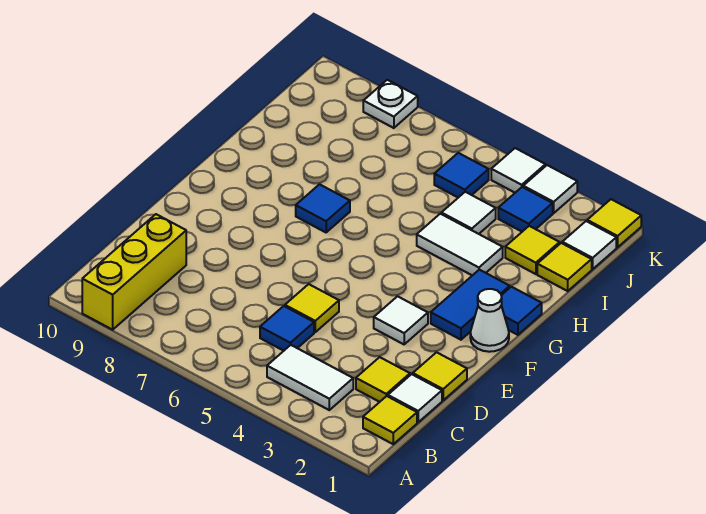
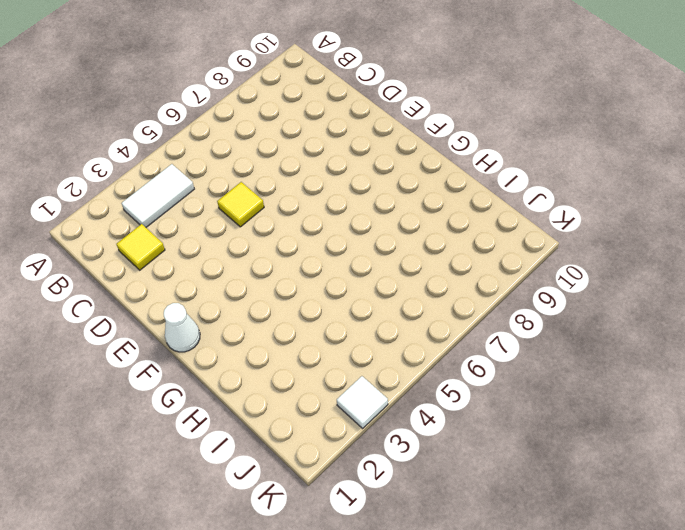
none -> yellow 1x3 brick [82,214,186,330]
none -> yellow 1x1 tile [363,396,417,444]
none -> white 1x1 tile [388,374,442,422]

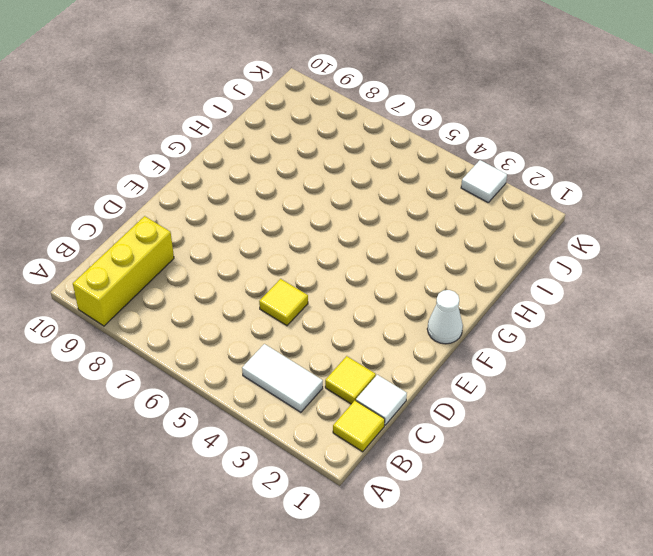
none -> blue 1x1 tile [260,306,314,351]
none -> yellow 1x1 tile [413,352,467,400]
none -> white 1x1 tile [374,296,428,344]

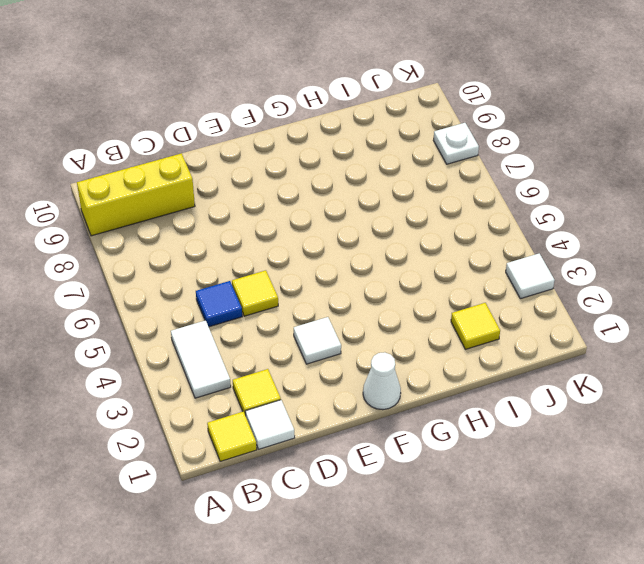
none -> yellow 1x1 tile [413,352,467,400]
none -> blue 1x2 tile [431,270,510,340]
none -> blue 1x1 tile [501,287,542,335]

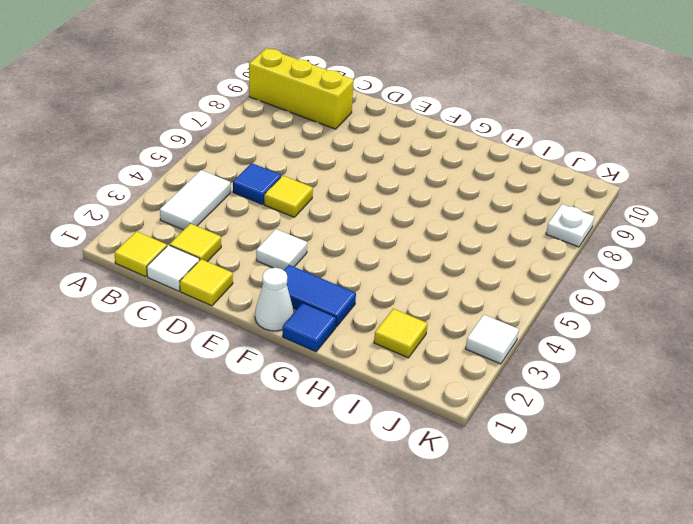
none -> blue 1x1 tile [296,184,350,232]
none -> white 1x2 tile [417,214,503,275]
none -> yellow 1x1 tile [537,243,592,291]

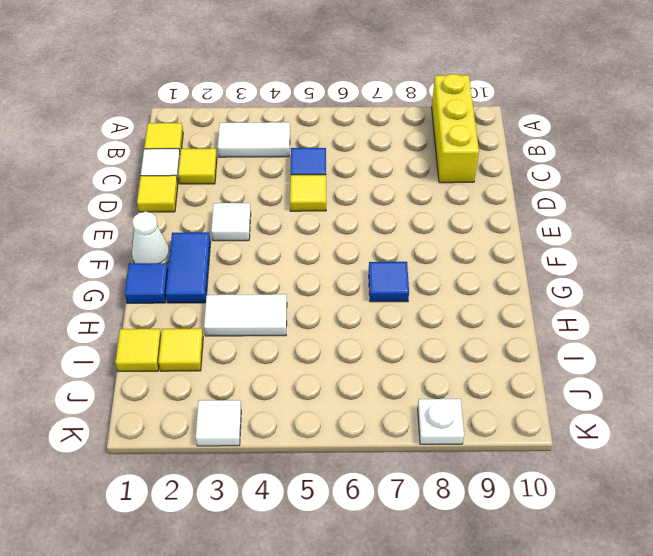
none -> white 1x1 tile [441,192,496,234]
none -> white 1x1 tile [562,221,616,269]
none -> blue 1x1 tile [498,187,553,232]

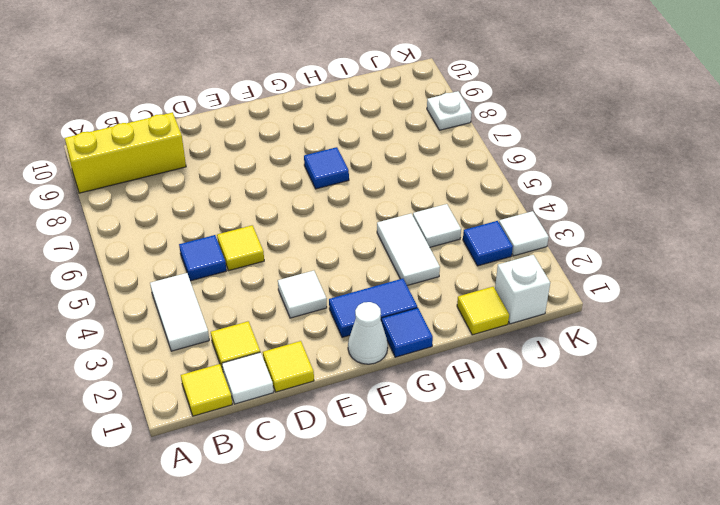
white 1x1 brick [495,255,550,324] -> white 1x1 tile [562,221,616,269]
none -> yellow 1x1 tile [505,226,560,274]
none -> blue 1x1 tile [434,153,489,198]
none -> yellow 1x1 tile [587,199,641,247]

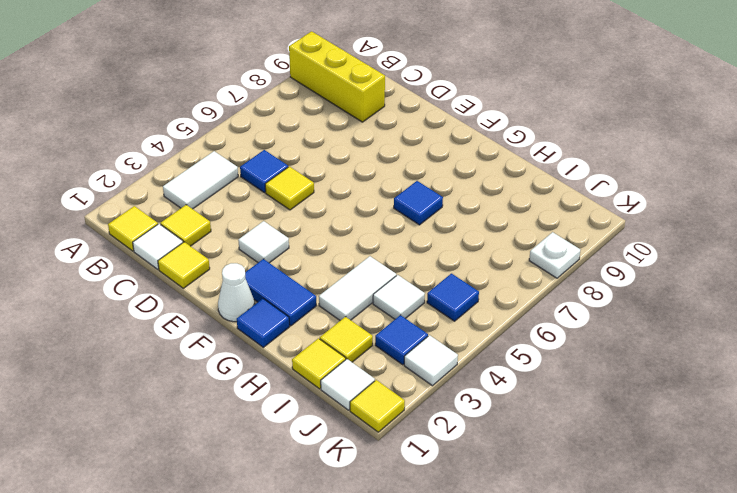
none -> white 1x1 tile [491,148,545,193]

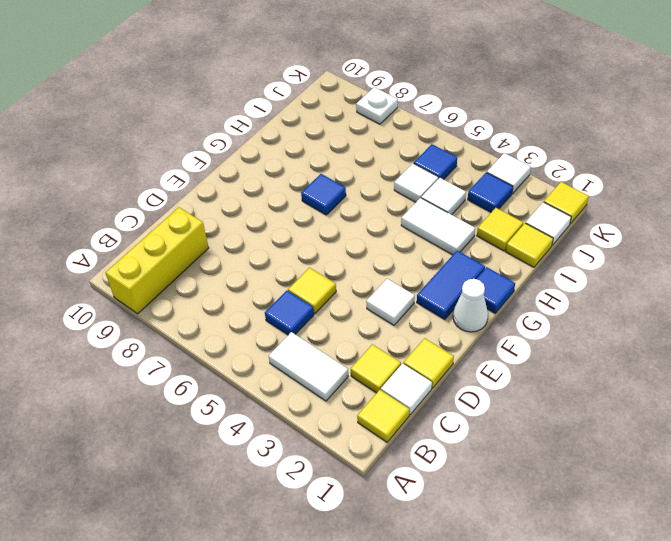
white 1x1 tile [394,163,438,202] -> white 1x1 tile moved to [491,148,545,193]

